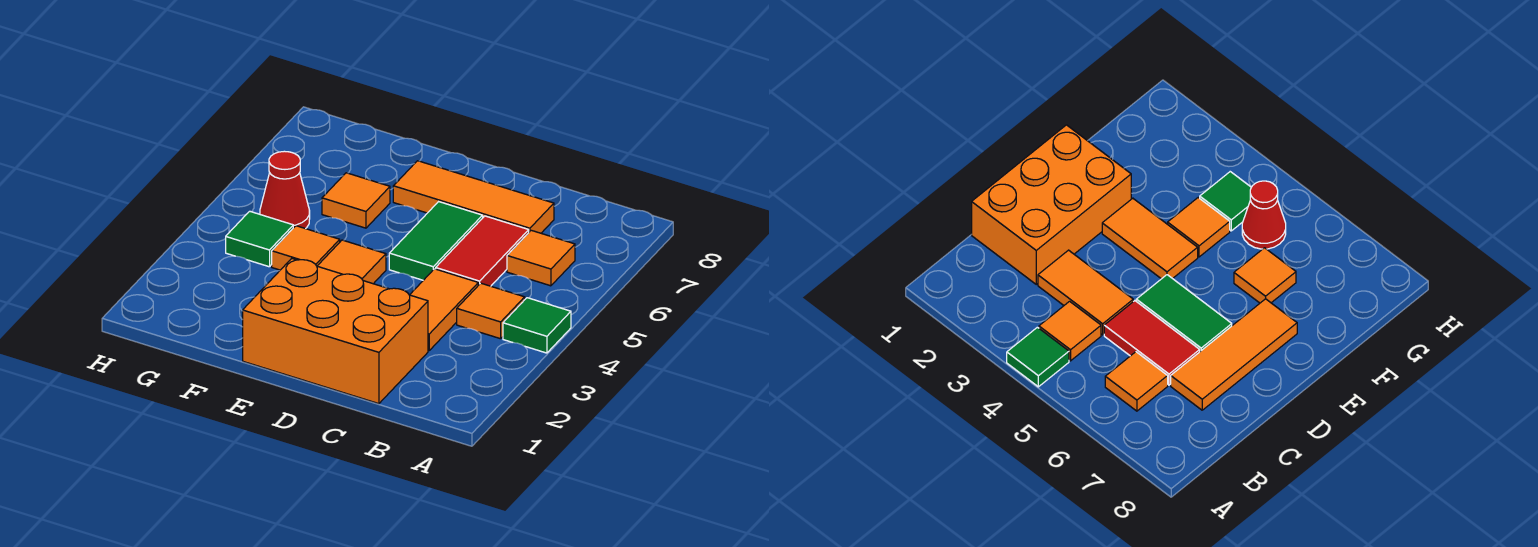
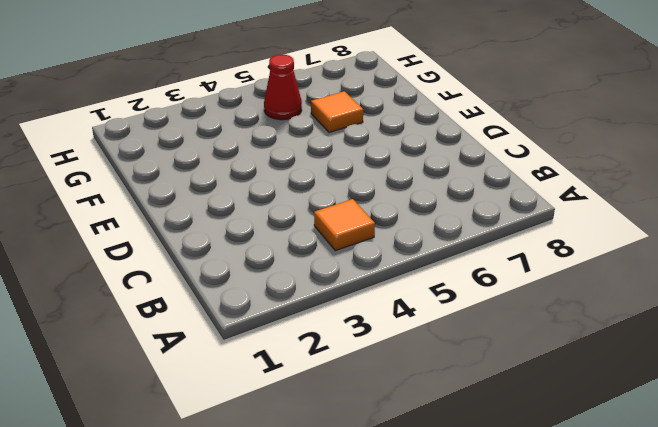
none -> green 1x1 tile [503,298,571,353]
none -> orange 1x1 tile [507,230,575,286]
none -> orange 2x3 brick [243,259,428,404]

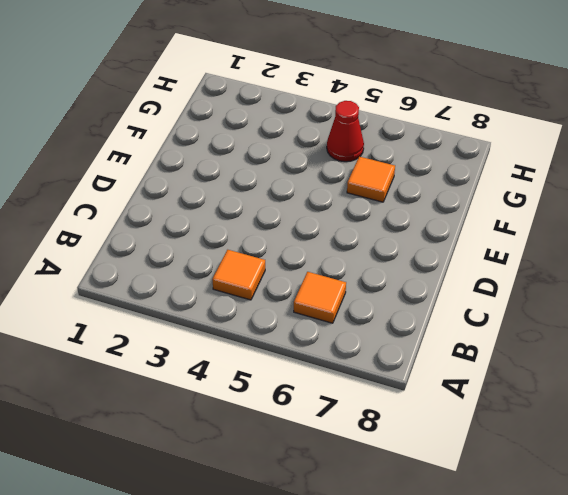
none -> green 1x1 tile [503,298,571,353]
none -> orange 2x3 brick [243,259,428,404]
none -> orange 1x2 tile [410,269,478,351]

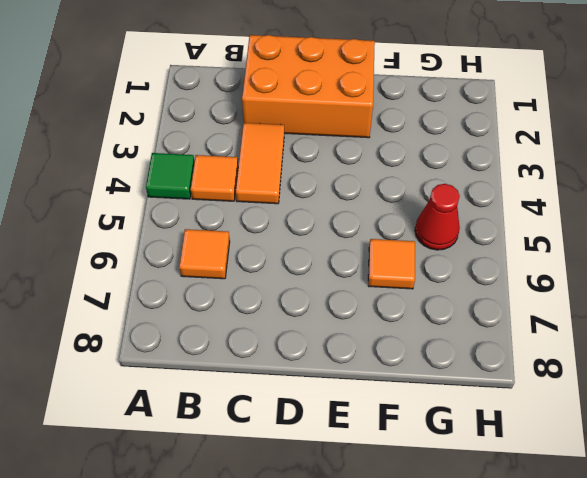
none -> red 1x2 tile [436,216,529,286]
none -> orange 1x3 tile [393,161,554,233]
none -> green 1x2 tile [389,202,483,280]

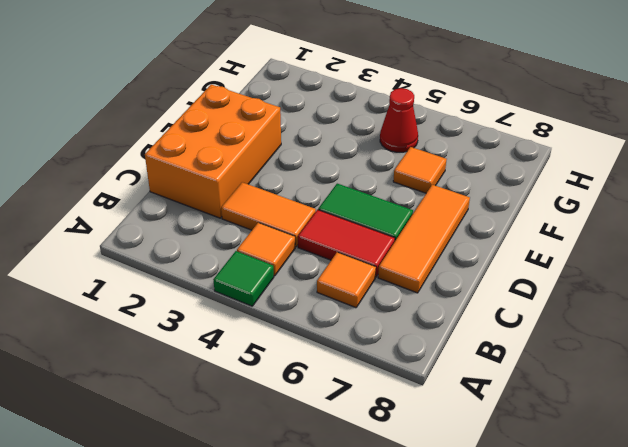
none -> orange 1x2 tile [318,240,386,284]
none -> orange 1x1 tile [272,226,340,270]
none -> green 1x1 tile [226,211,293,267]

